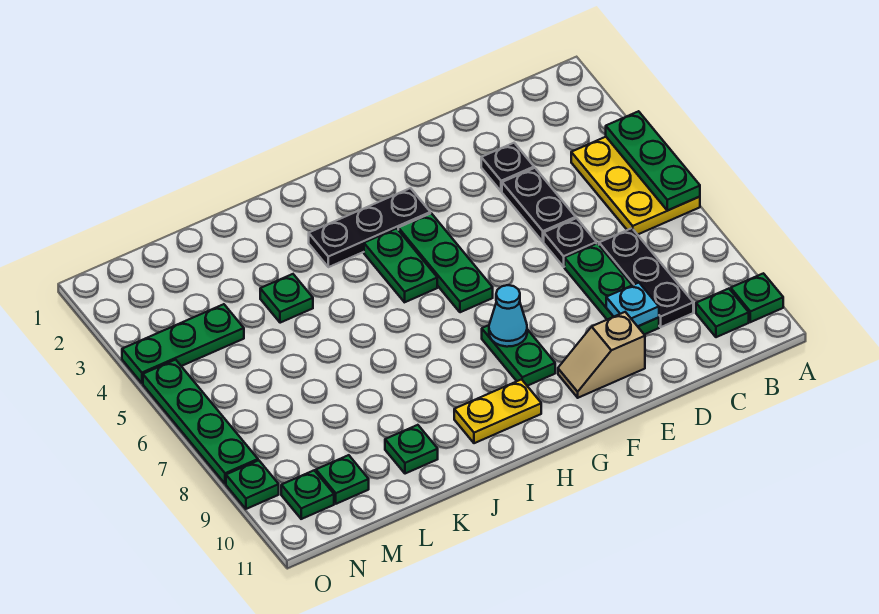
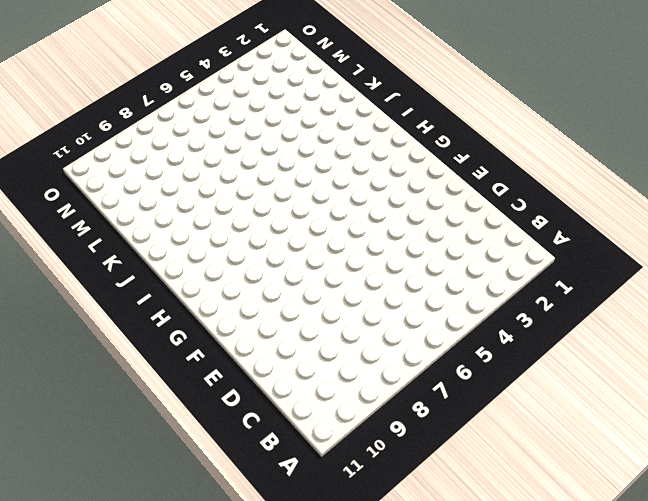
none -> yellow 2x3 plate [571,137,700,235]
none -> green 1x1 plate [731,273,783,322]
none -> green 1x1 plate [696,289,749,337]

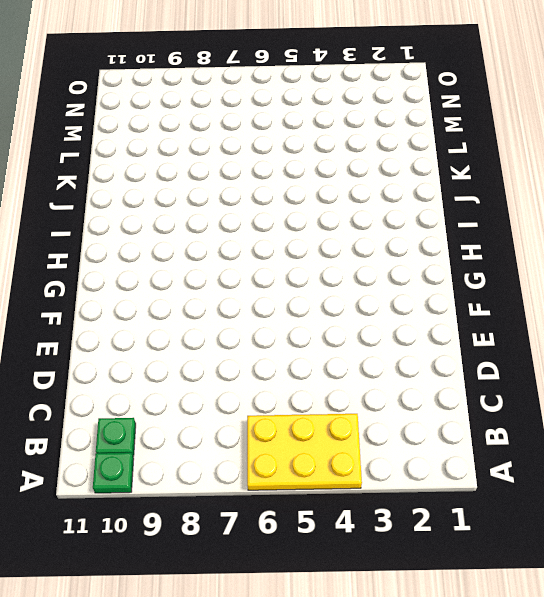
none -> black 1x3 plate [599,228,693,327]
none -> black 1x1 plate [481,143,534,192]
none -> black 1x2 plate [502,168,576,242]

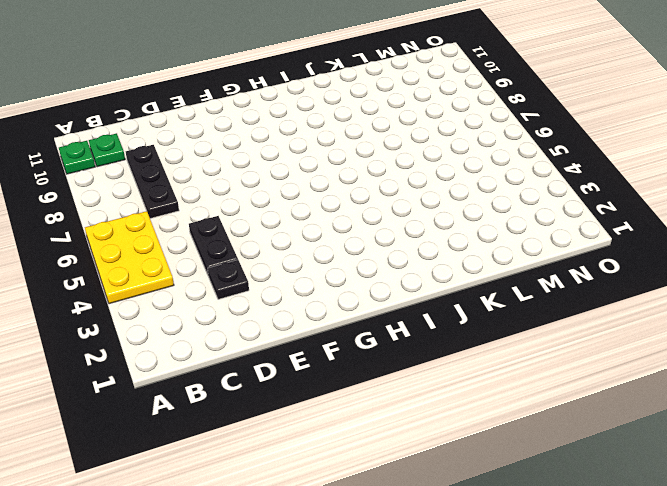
none -> black 1x1 plate [544,218,596,267]
none -> green 1x3 plate [565,243,659,335]
none -> tan 1x2 slope [558,312,645,398]

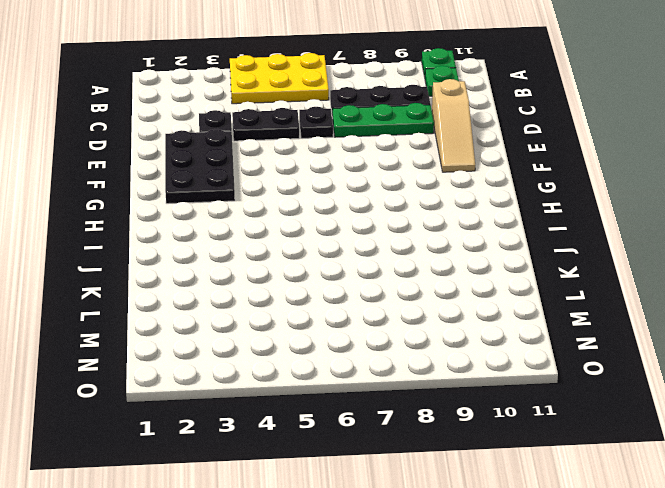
tan 1x3 slope [432,79,475,172] -> tan 1x2 slope [558,312,645,398]
black 2x3 plate [165,129,235,204] -> black 1x3 plate [309,188,430,267]
none -> green 1x3 plate [398,213,493,312]
none -> green 1x2 plate [482,325,555,386]
none -> green 1x2 plate [364,228,437,302]

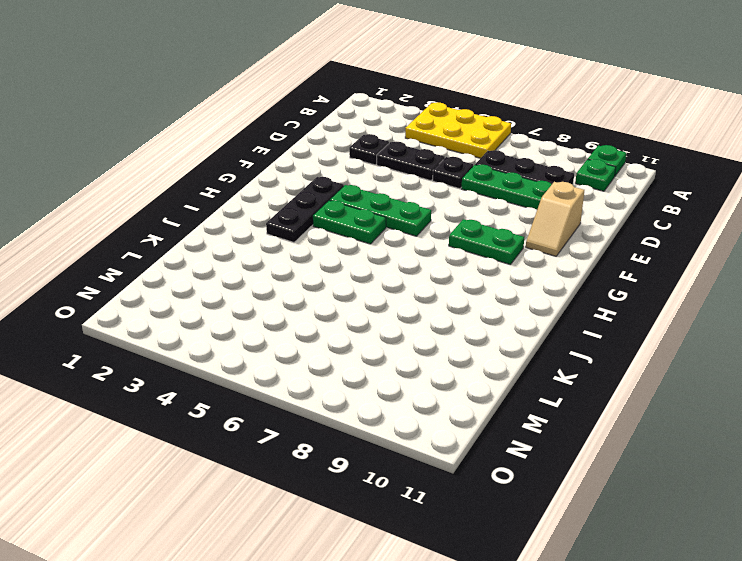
none -> yellow 1x2 plate [454,379,541,443]
none -> green 1x1 plate [260,274,313,323]
none -> green 1x1 plate [385,425,438,474]

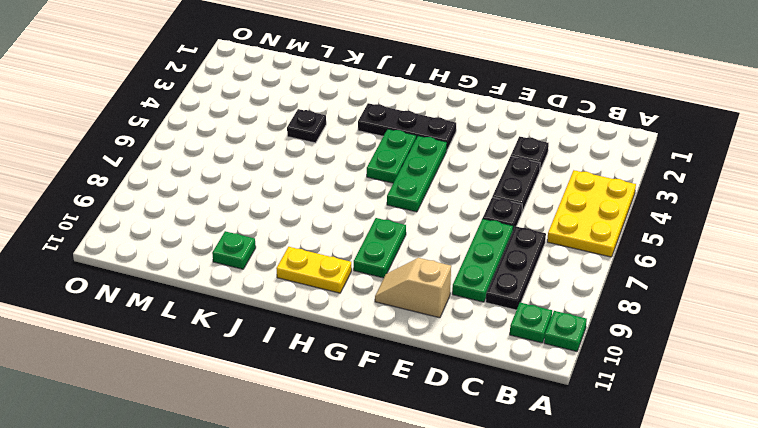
black 1x1 plate [287,109,326,143] -> green 1x1 plate [260,274,313,323]
none -> green 1x3 plate [122,304,244,383]
none -> green 1x1 plate [316,455,369,504]
none -> green 1x1 plate [281,470,334,519]

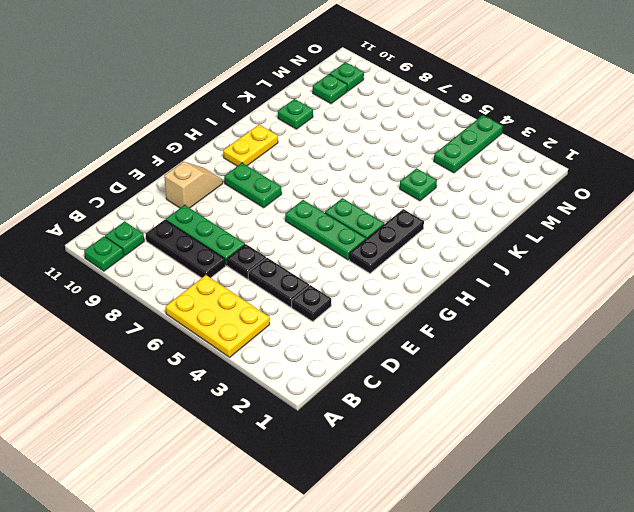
none -> green 1x4 plate [143,360,258,484]
none -> green 1x1 plate [226,460,279,509]
none -> green 1x3 plate [606,111,700,211]

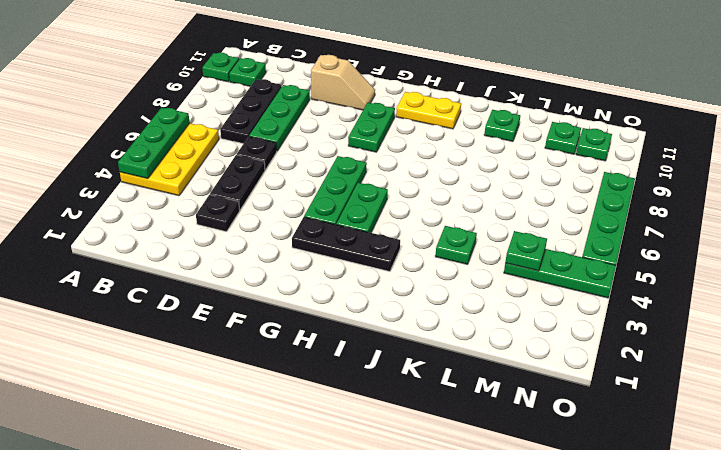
green 1x1 plate [505,231,547,271] -> green 1x1 plate moved to [226,460,279,509]
none -> cyan 1x1 plate [606,283,659,326]
none -> cyan 1x1 cone [489,285,527,347]

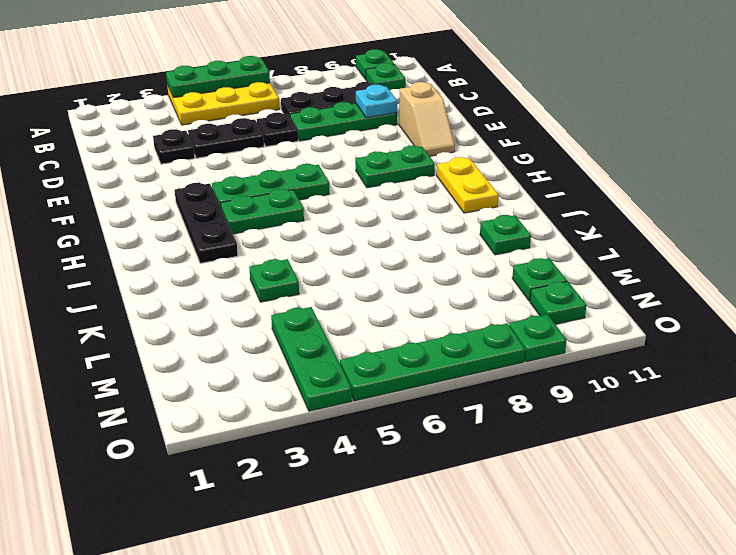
none -> cyan 1x1 cone [489,285,527,347]

